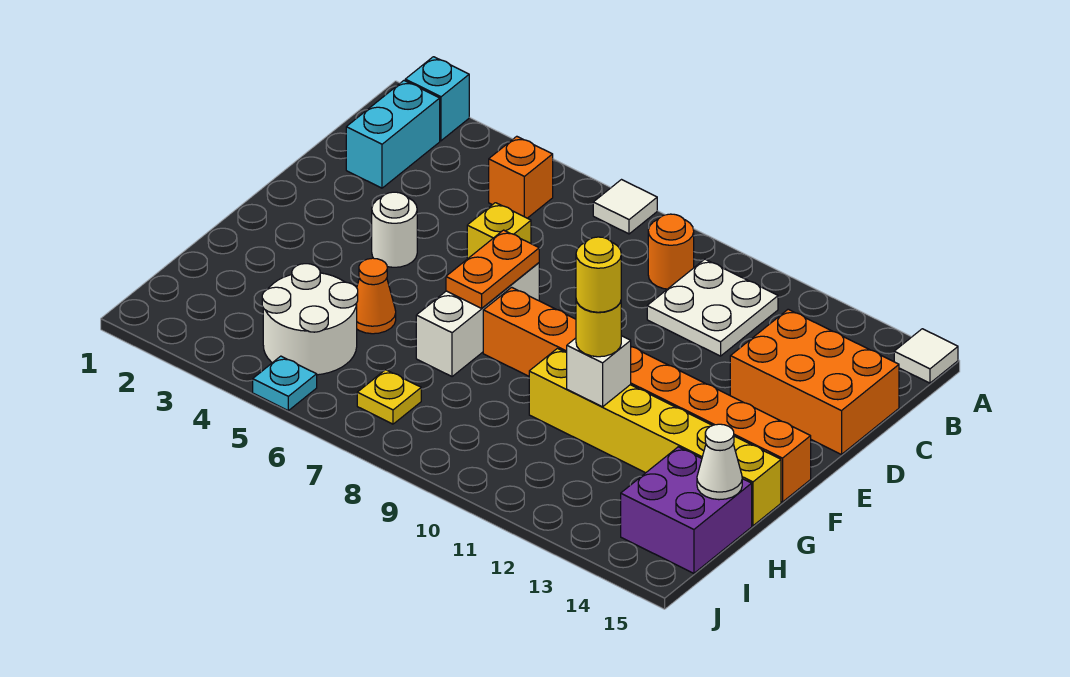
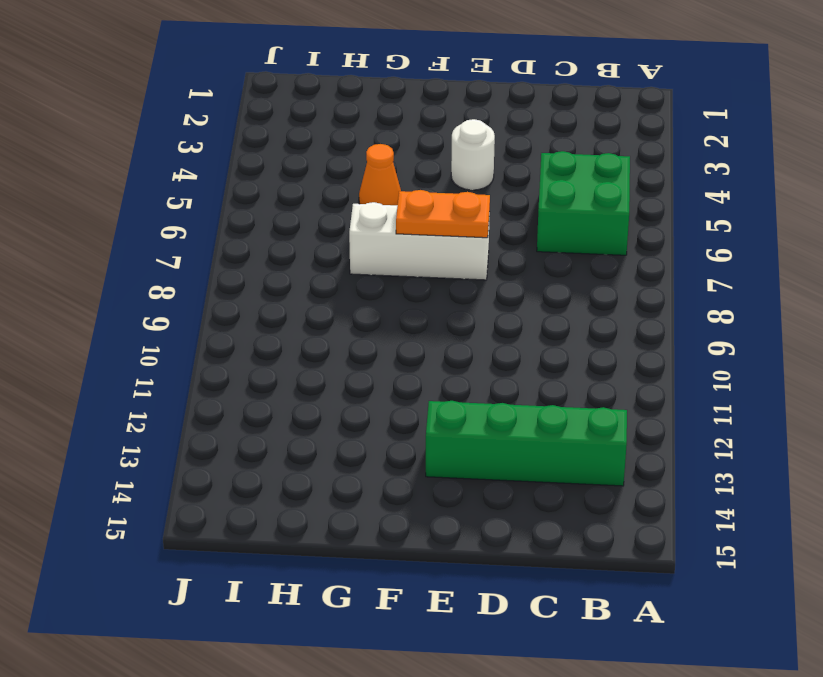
green 2x2 brick [537,151,630,255] -> orange 1x1 brick [489,136,553,218]
green 1x4 brick [426,401,627,486] -> orange 2x3 brick [730,309,899,455]
none -> cyan 1x1 brick [405,57,469,141]
none -> white 1x1 tile [593,180,657,234]
none -> white 1x1 tile [894,329,958,383]

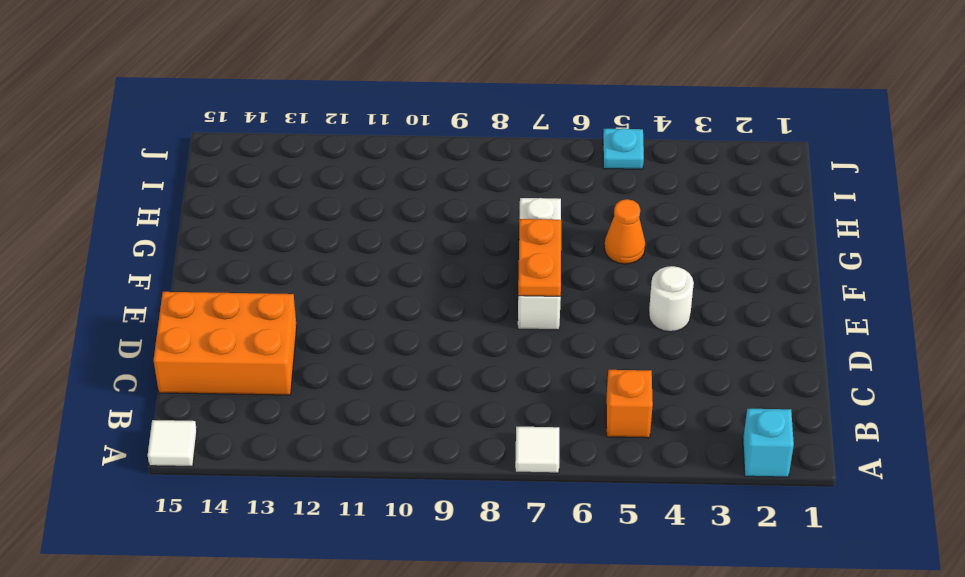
none -> cyan 1x2 brick [346,81,440,188]
none -> orange 1x1 round brick [648,214,694,289]
none -> white 2x2 plate [647,259,778,356]

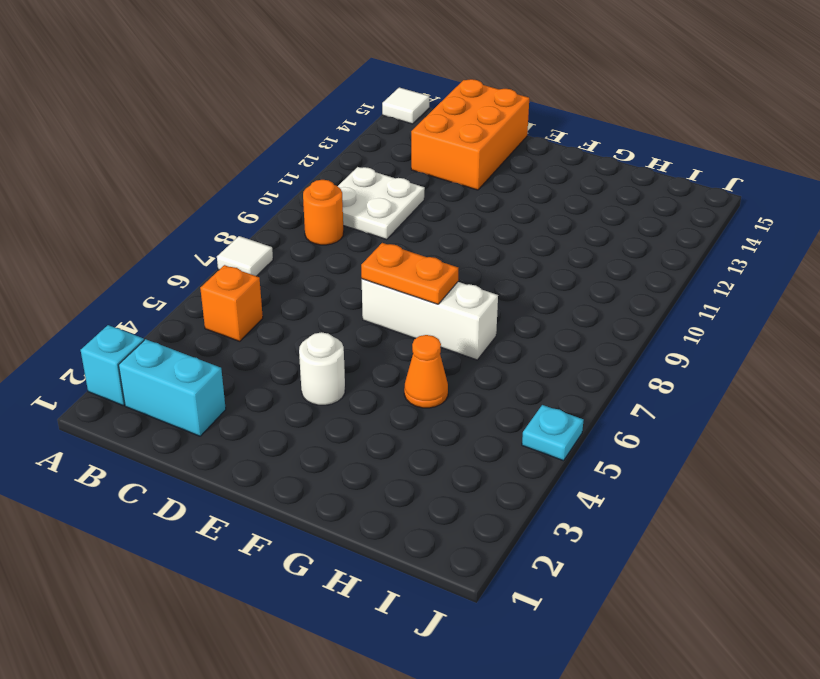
none -> yellow 1x1 brick [467,203,531,259]
none -> orange 1x8 brick [483,287,811,502]
none -> yellow 1x6 brick [529,349,781,526]

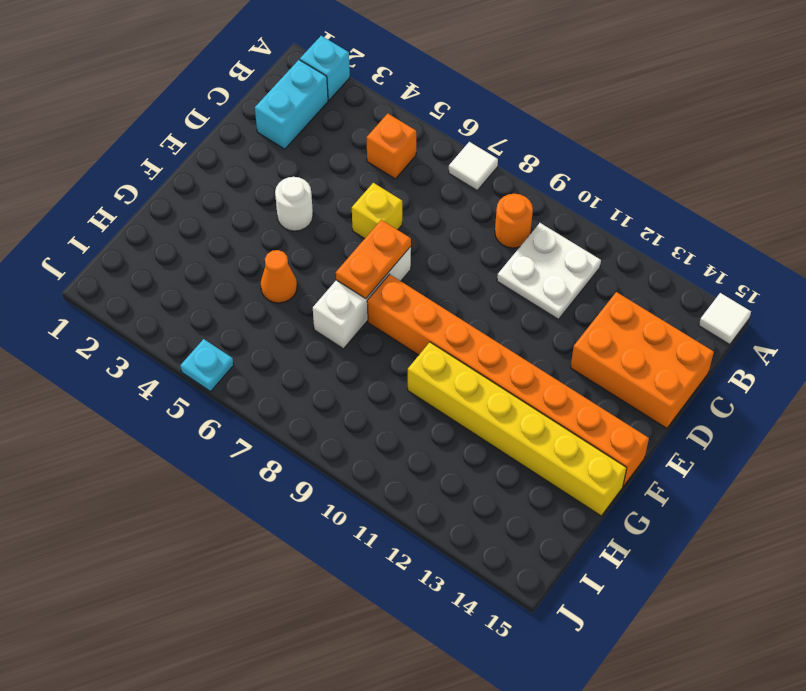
none -> white 2x2 round brick [262,264,358,375]
none -> purple 2x2 brick [621,447,752,573]
none -> yellow 1x1 plate [357,370,421,424]

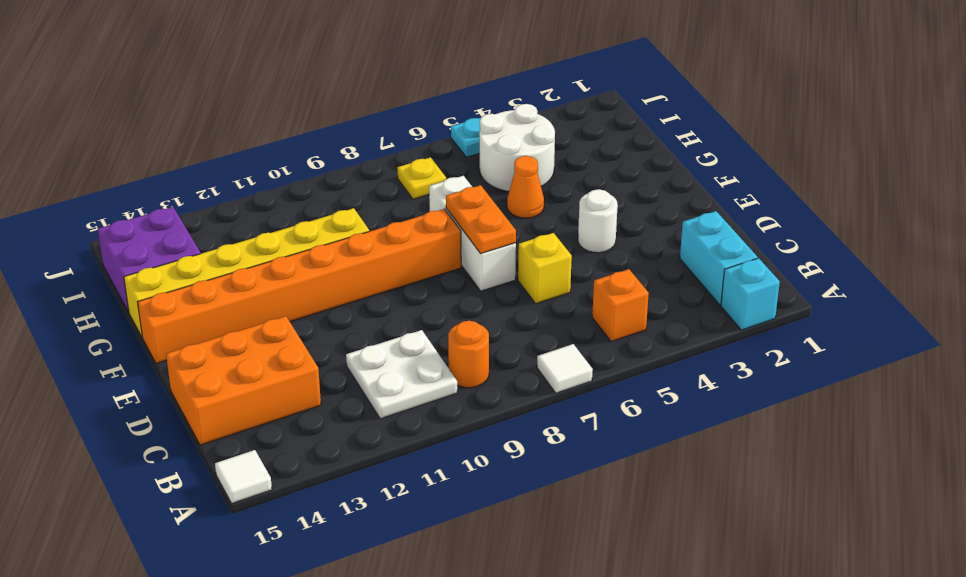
none -> white 1x1 brick [567,336,631,407]
none -> white 1x1 cone [697,424,742,500]
none -> yellow 1x1 round brick [576,300,621,357]

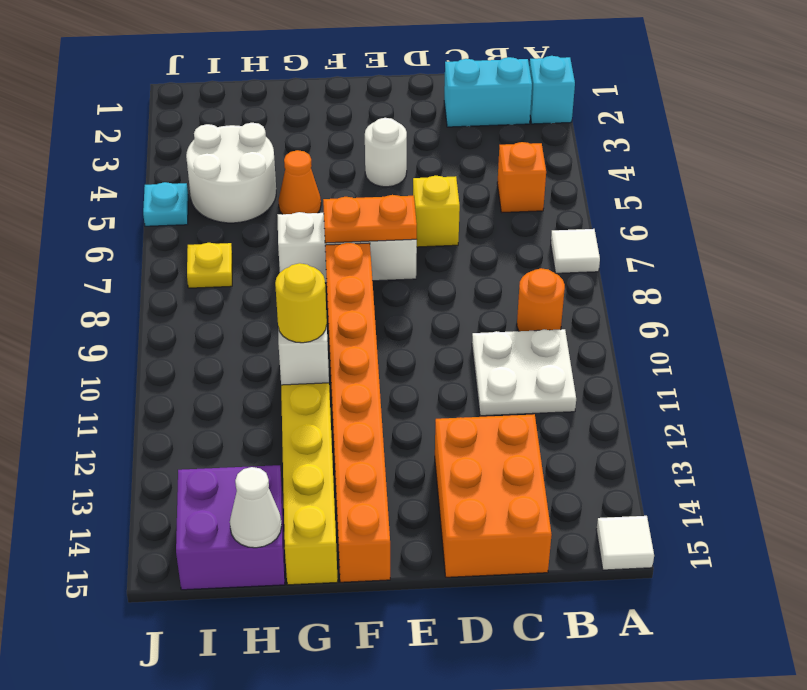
none -> yellow 1x1 round brick [576,237,621,312]

